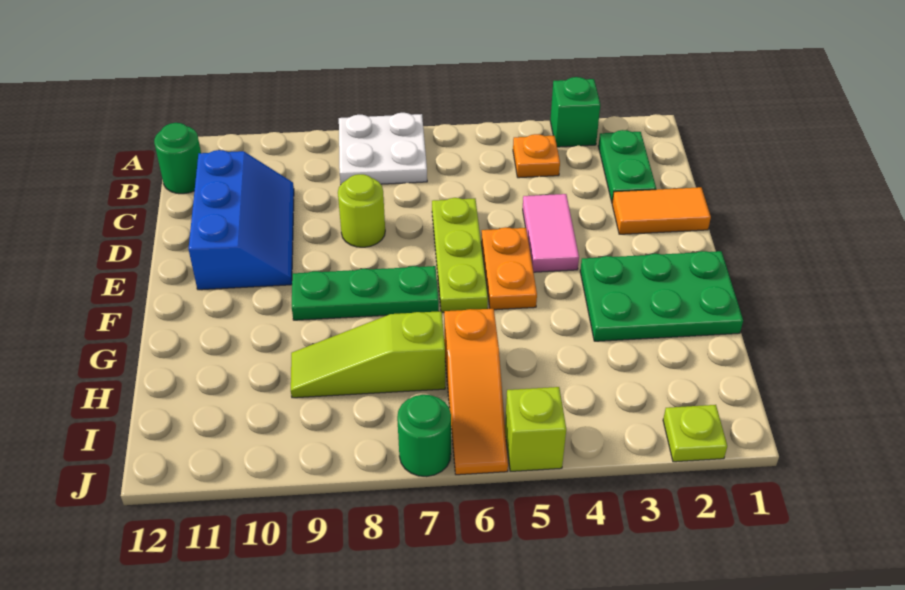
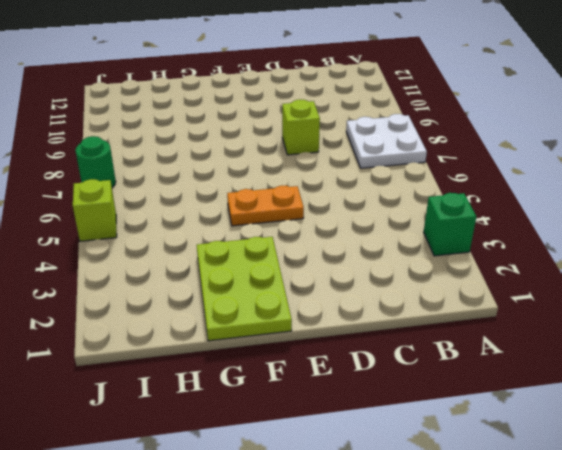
lime 1x1 brick [282,99,320,155] -> lime 1x1 round brick [338,174,385,247]
lime 2x3 plate [197,237,292,341] -> green 2x3 plate [580,251,743,341]
none -> green 1x2 plate [598,130,656,202]
none -> orange 1x1 plate [513,134,560,178]
none -> green 1x1 round brick [154,123,201,194]

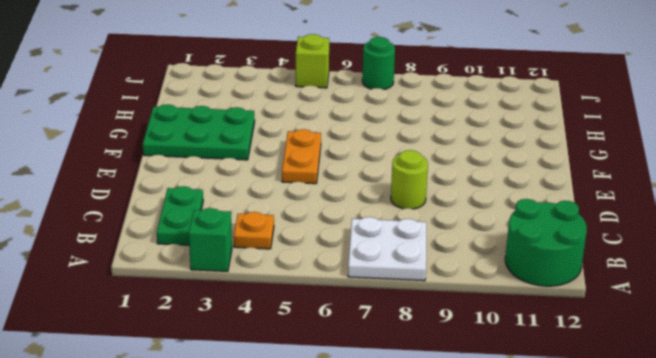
green 2x2 round brick [505,199,587,286] -> green 1x1 round brick [154,123,201,194]
none -> blue 2x3 slope [189,150,294,290]
none -> orange 1x2 tile [612,187,711,234]
none -> pink 1x2 tile [523,194,579,272]

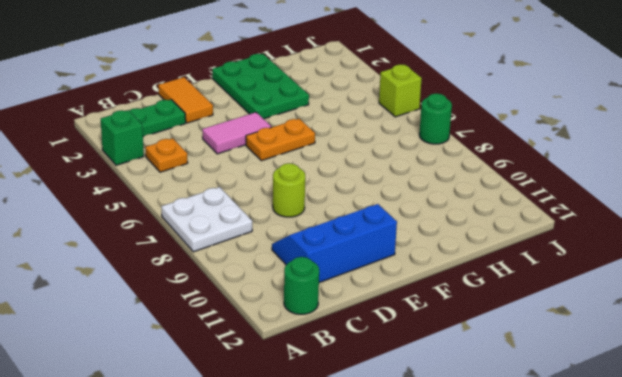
none -> lime 1x3 plate [432,198,488,312]
none -> green 1x3 plate [292,266,439,320]
none -> orange 1x3 slope [444,309,508,475]

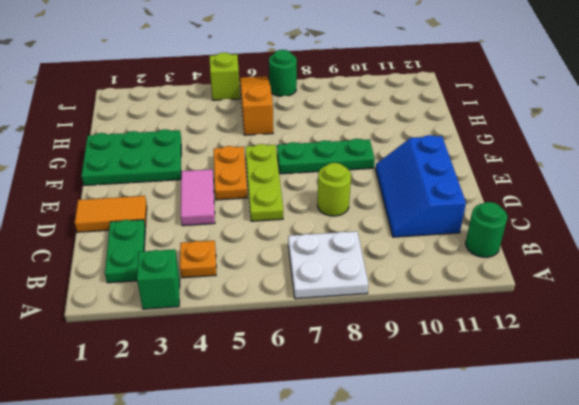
none -> lime 1x3 slope [291,311,445,398]
none -> lime 1x1 plate [663,405,727,462]

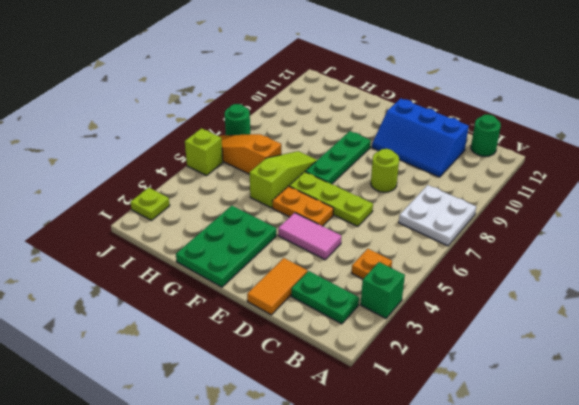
lime 1x3 slope [249,151,317,208] -> lime 1x3 slope moved to [291,311,445,398]

